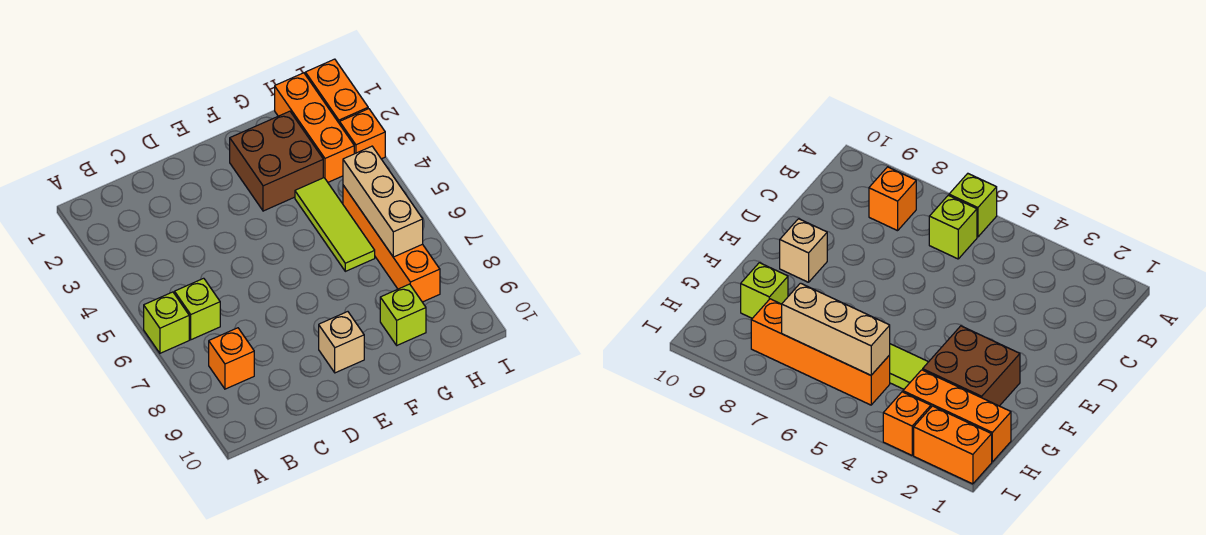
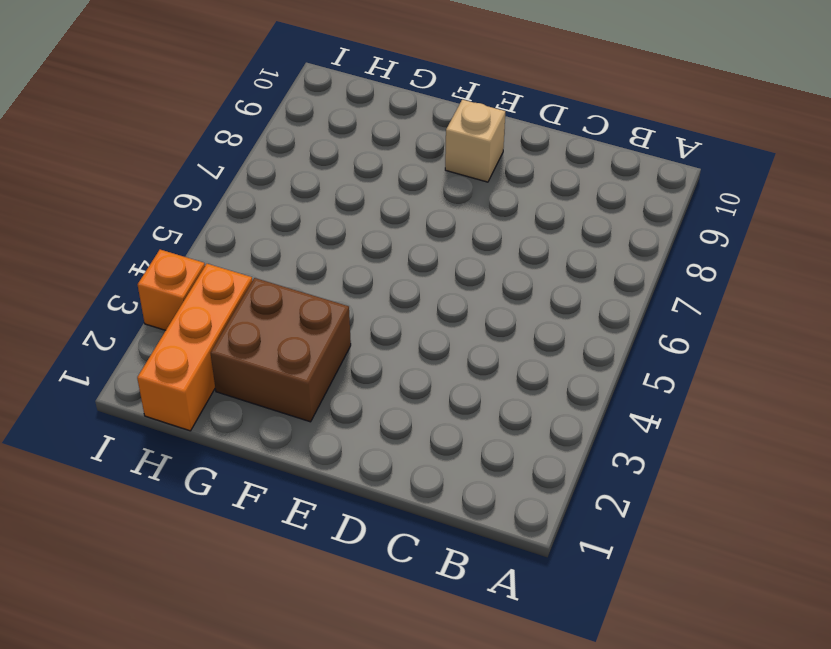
none -> lime 1x1 brick [144,292,189,353]
none -> lime 1x1 brick [174,278,220,340]
none -> orange 1x1 brick [209,328,254,389]

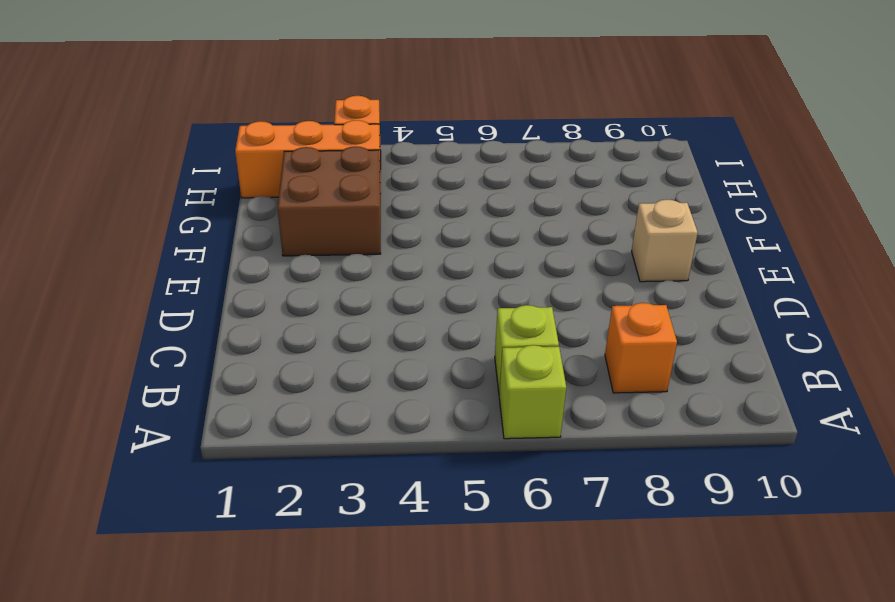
none -> lime 1x3 tile [295,178,375,271]
none -> lime 1x1 brick [380,284,426,345]
none -> orange 1x4 brick [343,185,440,302]

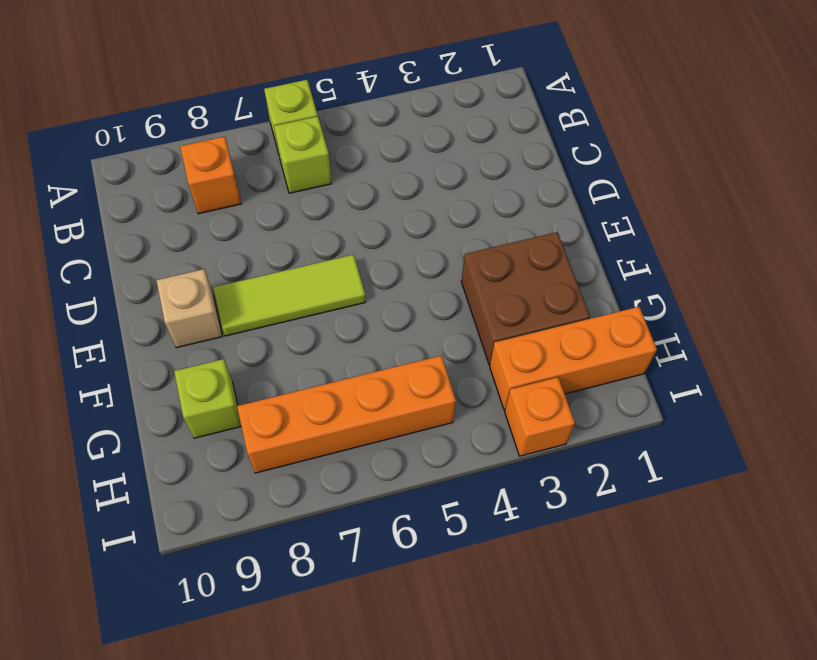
lime 1x3 tile [213,255,366,336] -> lime 1x3 tile moved to [295,178,375,271]
none -> orange 1x2 brick [305,59,368,124]
none -> tan 1x3 brick [343,146,423,257]

